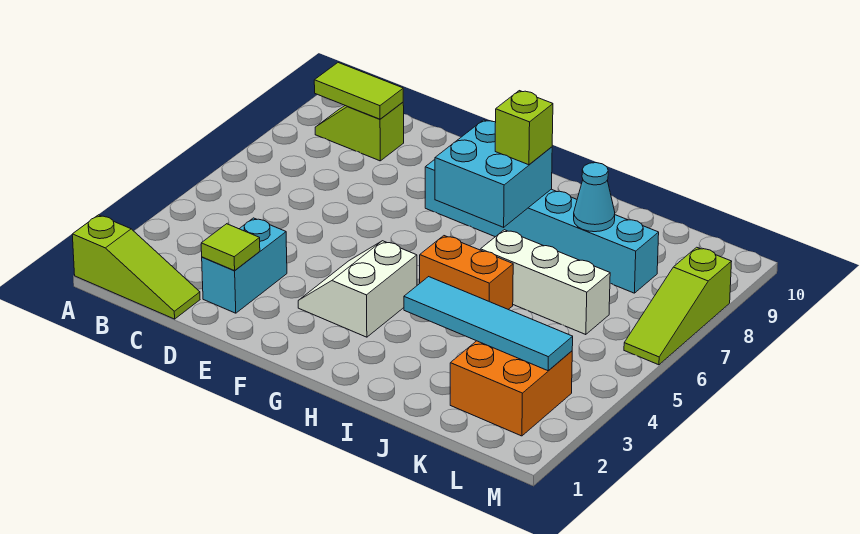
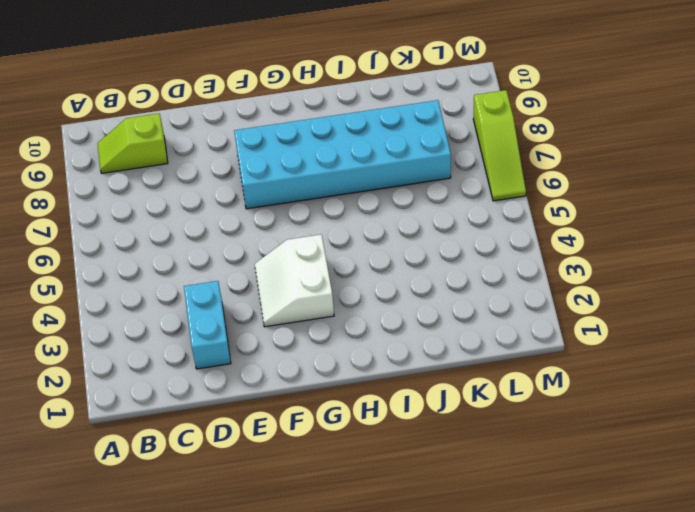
cyan 2x6 brick [234,100,451,209] -> cyan 1x6 brick [425,160,659,293]
none -> lime 1x3 slope [72,215,200,319]
none -> orange 1x2 brick [420,236,513,309]
none -> white 1x3 brick [480,230,610,335]

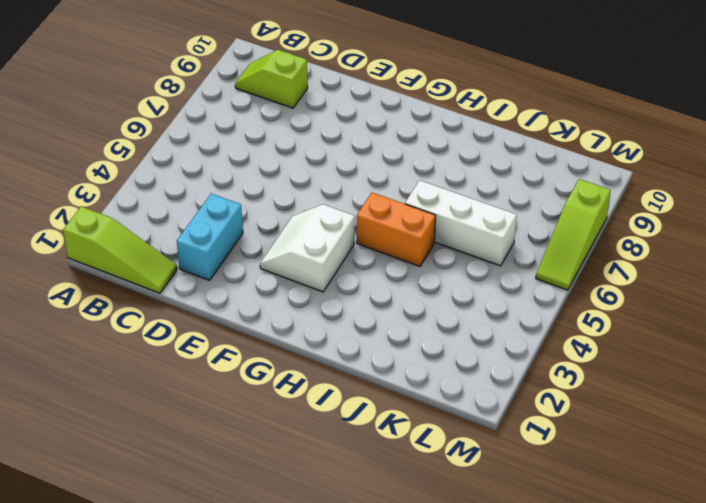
none -> cyan 1x6 brick [425,160,659,293]
none -> orange 2x2 brick [450,341,572,436]
none -> lime 1x2 tile [314,63,403,119]

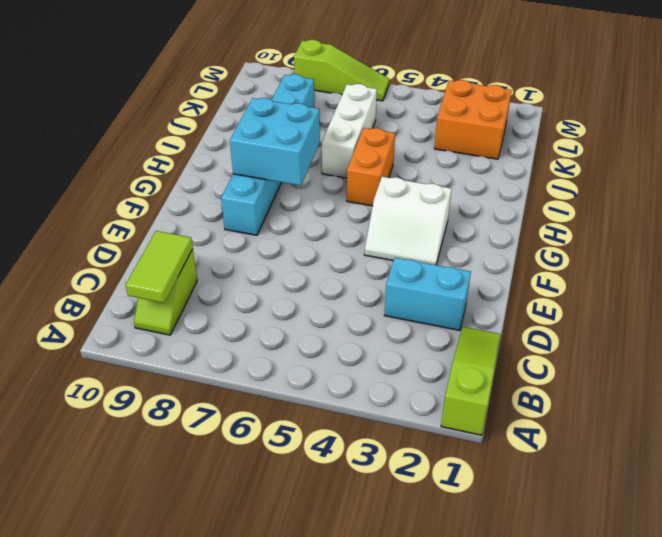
none -> lime 1x1 tile [201,224,260,271]
none -> cyan 1x4 tile [404,277,573,371]
none -> cyan 1x1 cone [574,163,615,232]

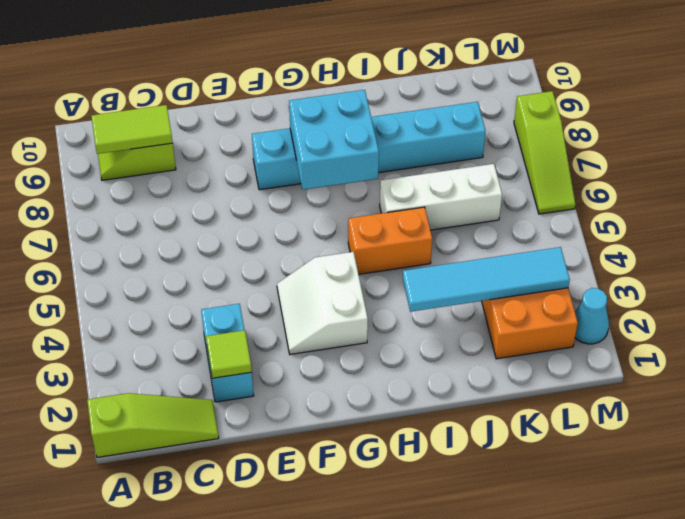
cyan 1x1 cone [575,288,609,344] -> cyan 1x1 cone moved to [574,163,615,232]
none -> lime 1x1 brick [495,91,553,165]

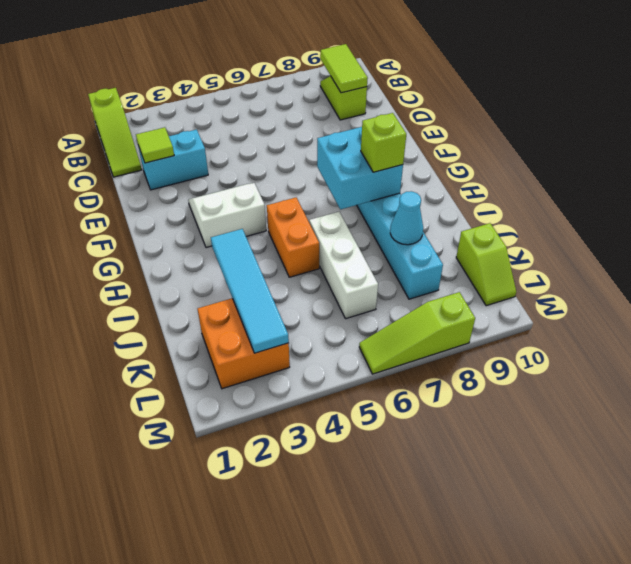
lime 1x2 slope [456,223,516,306] -> none

